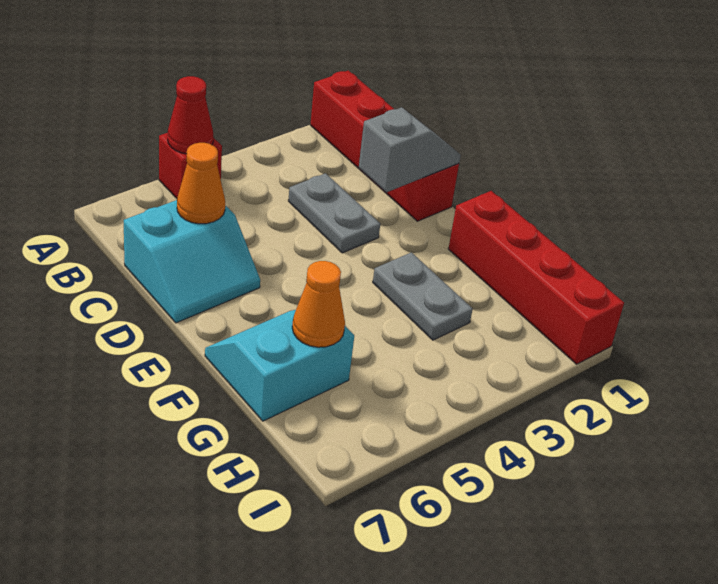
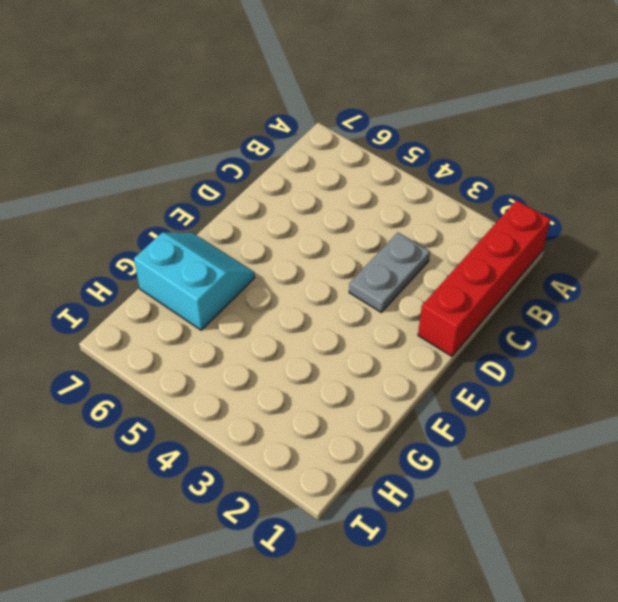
none -> red 1x1 brick [159,133,222,198]
none -> cyan 2x2 slope [124,200,260,323]

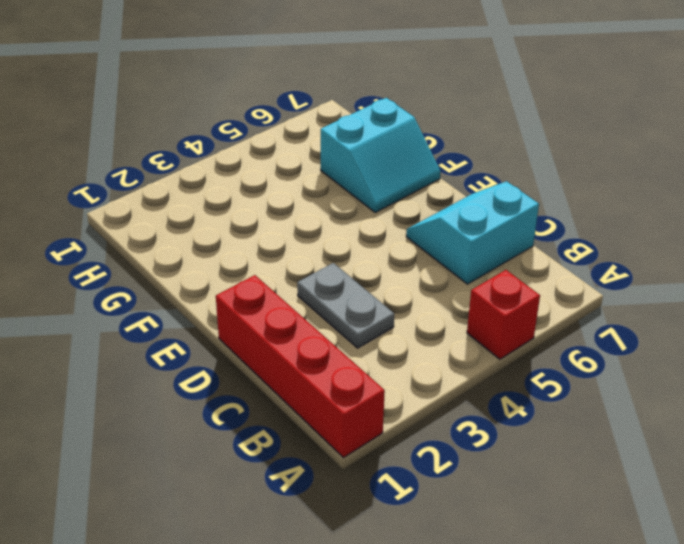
none -> red 1x4 brick [448,191,624,364]
none -> grey 1x2 plate [373,252,473,340]

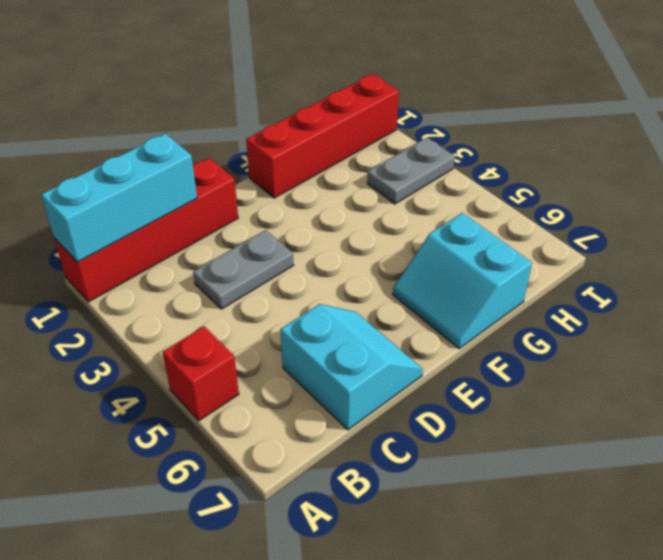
cyan 1x3 brick [41,134,197,262] -> none
grey 1x2 plate [367,138,455,204] -> grey 1x2 plate moved to [373,252,473,340]
none -> red 1x1 cone [168,76,213,154]
none -> orange 1x1 cone [177,143,225,224]

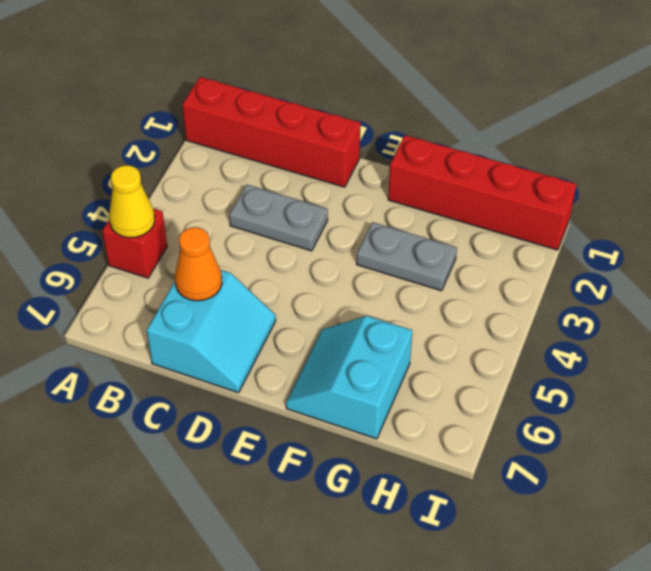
yellow 1x1 cone [109,165,155,238] -> red 1x1 cone [168,76,213,154]
none -> grey 1x2 slope [359,107,461,192]
none -> orange 1x1 cone [292,261,345,347]

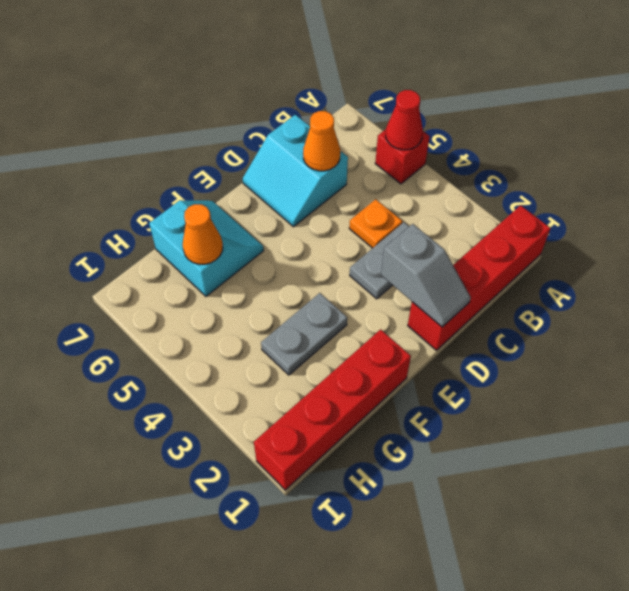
orange 1x1 plate [349,199,402,248] -> none

